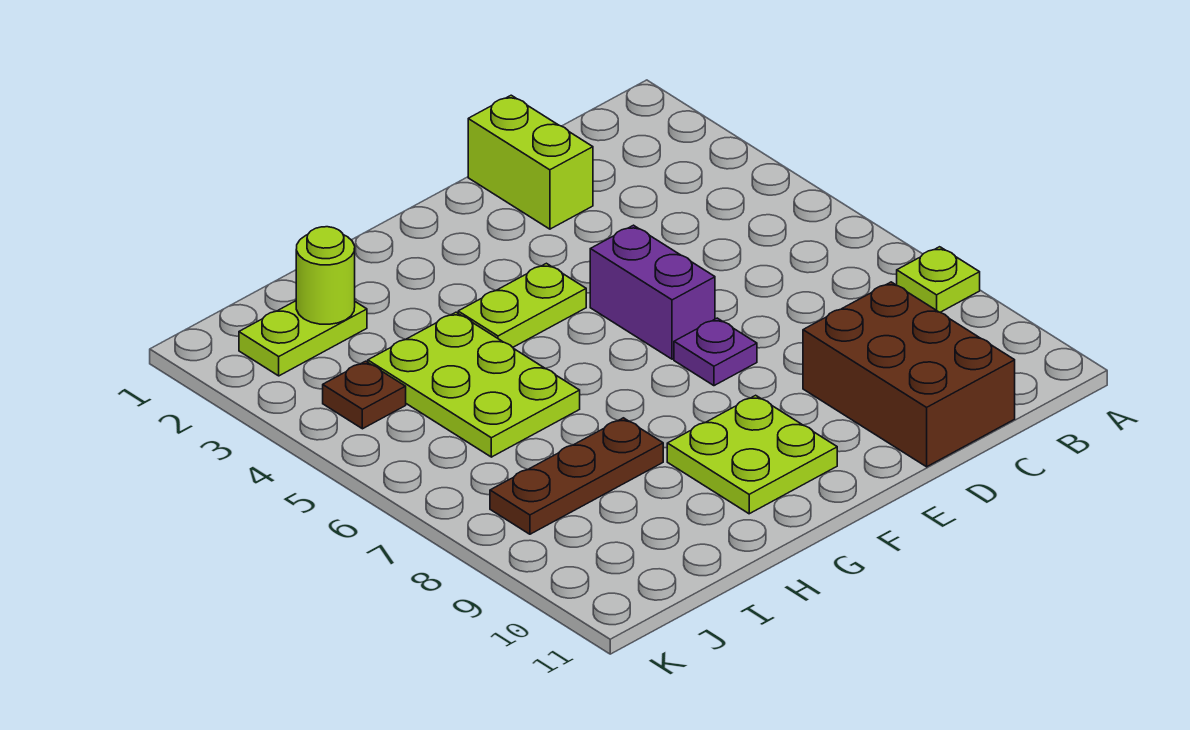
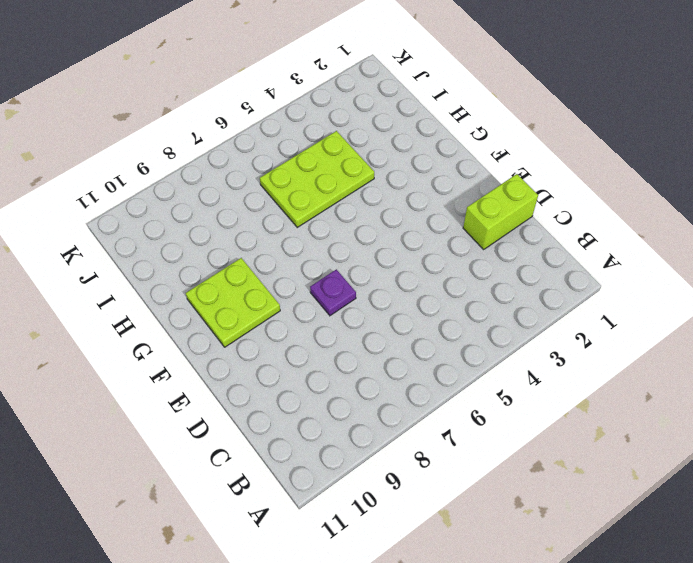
none -> lime 1x1 plate [897,247,980,312]
none -> brown 2x3 brick [803,282,1015,467]
none -> purple 1x2 brick [590,225,715,359]

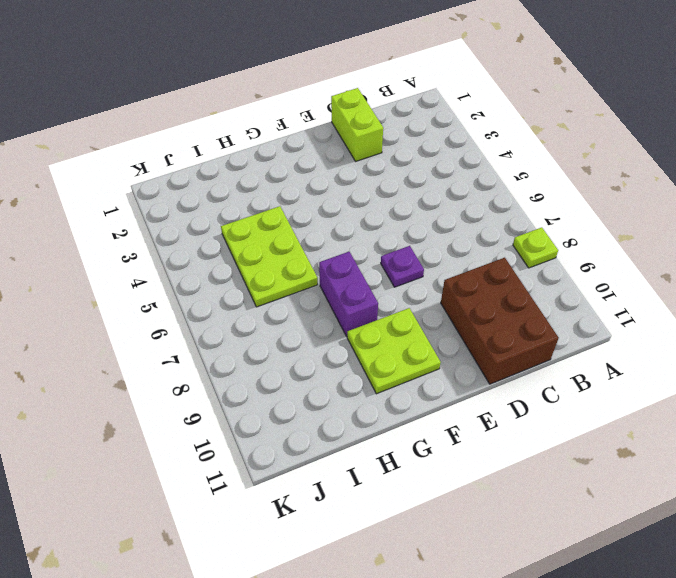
purple 1x2 brick [319,252,378,336] -> purple 1x2 brick moved to [590,225,715,359]
none -> lime 1x2 plate [458,263,586,347]
none -> brown 1x3 plate [490,418,663,534]
none -> lime 1x2 plate [239,301,367,376]

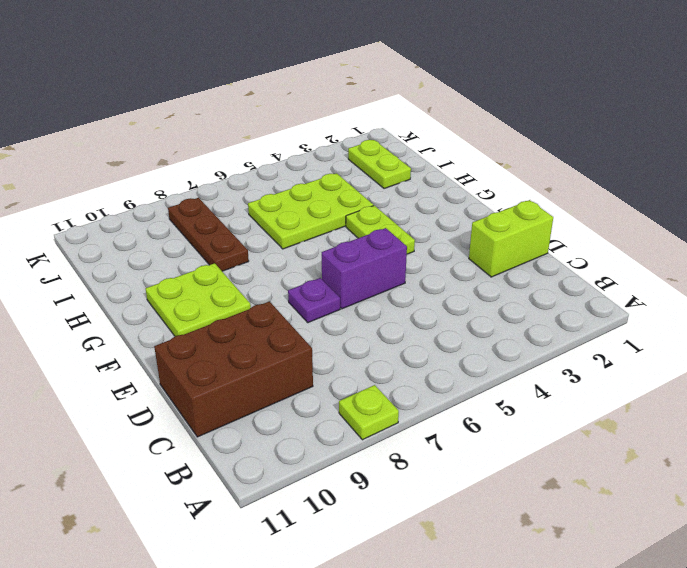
none -> brown 1x1 plate [323,361,406,429]
none -> lime 1x1 round brick [296,227,355,324]

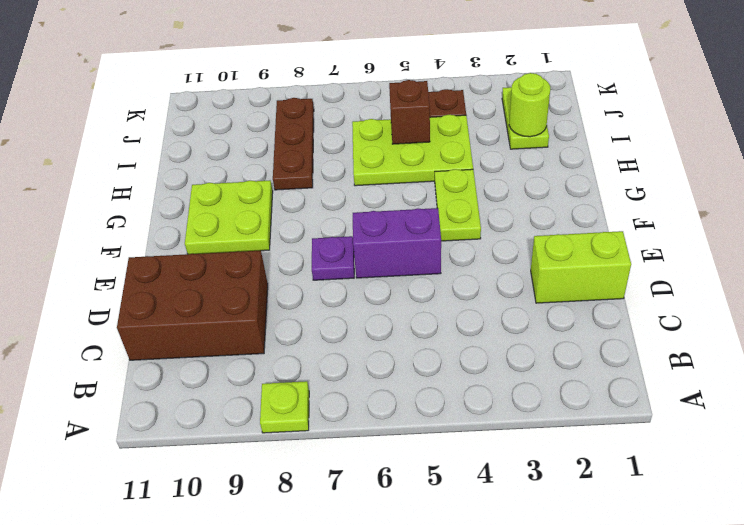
brown 1x1 brick [389,80,430,144] -> none

